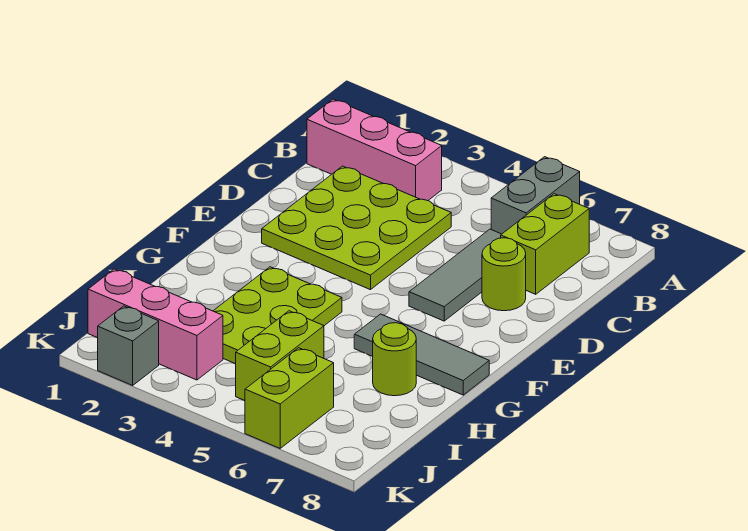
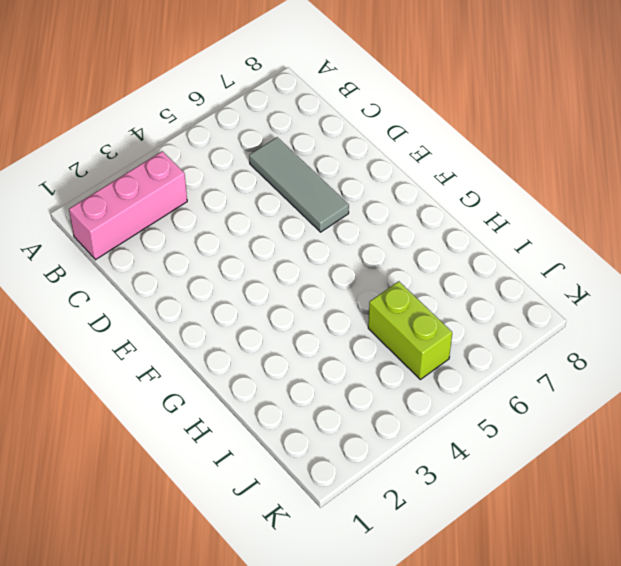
none -> grey 1x2 brick [491,157,580,234]
none -> lime 1x2 brick [501,194,589,294]
none -> lime 3x3 plate [262,166,451,290]

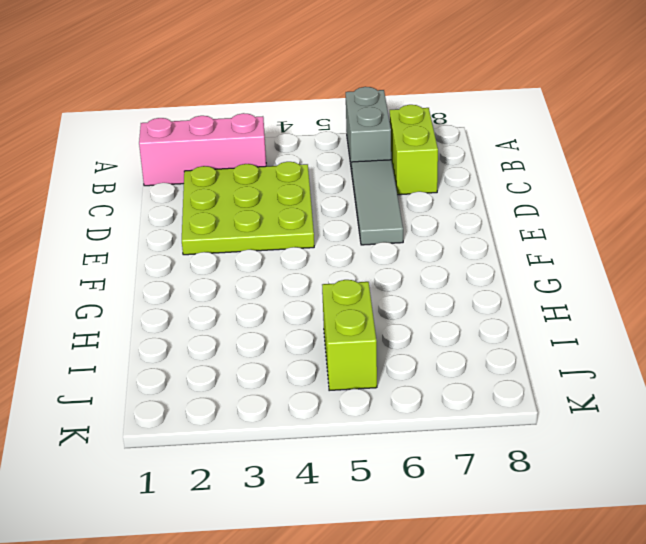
none -> lime 1x1 round brick [482,238,526,311]
none -> lime 2x3 plate [214,267,342,364]
none -> grey 1x3 tile [354,314,489,395]

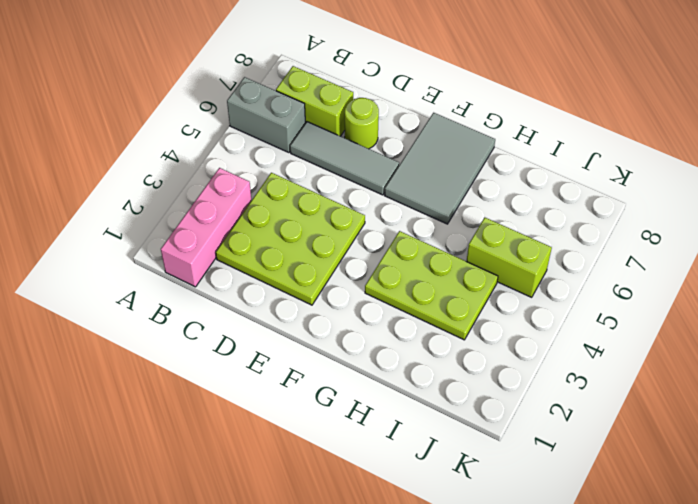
grey 2x3 tile [384,113,495,224] -> grey 1x3 tile [354,314,489,395]
none -> lime 1x1 round brick [373,323,416,396]
none -> pink 1x3 brick [88,269,223,380]
none -> lime 1x2 brick [245,348,334,448]

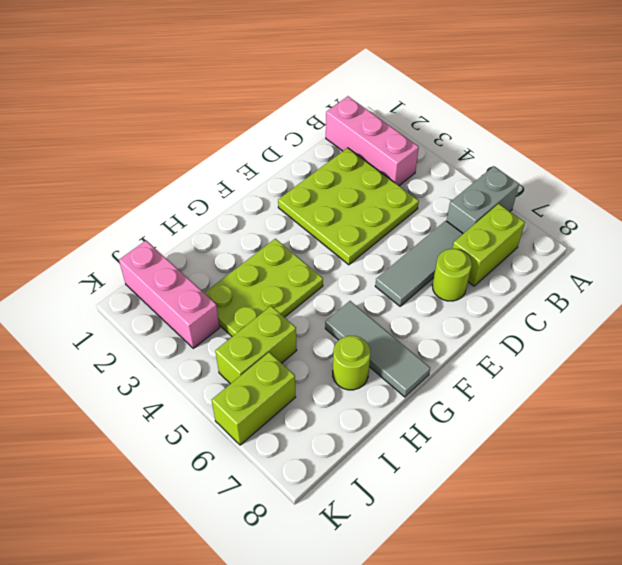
none -> grey 1x1 brick [98,306,159,385]

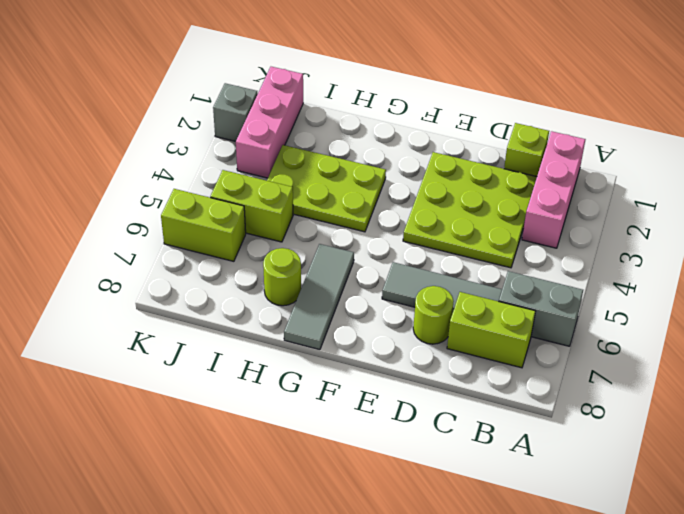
lime 1x1 brick [504,123,549,176] -> none

